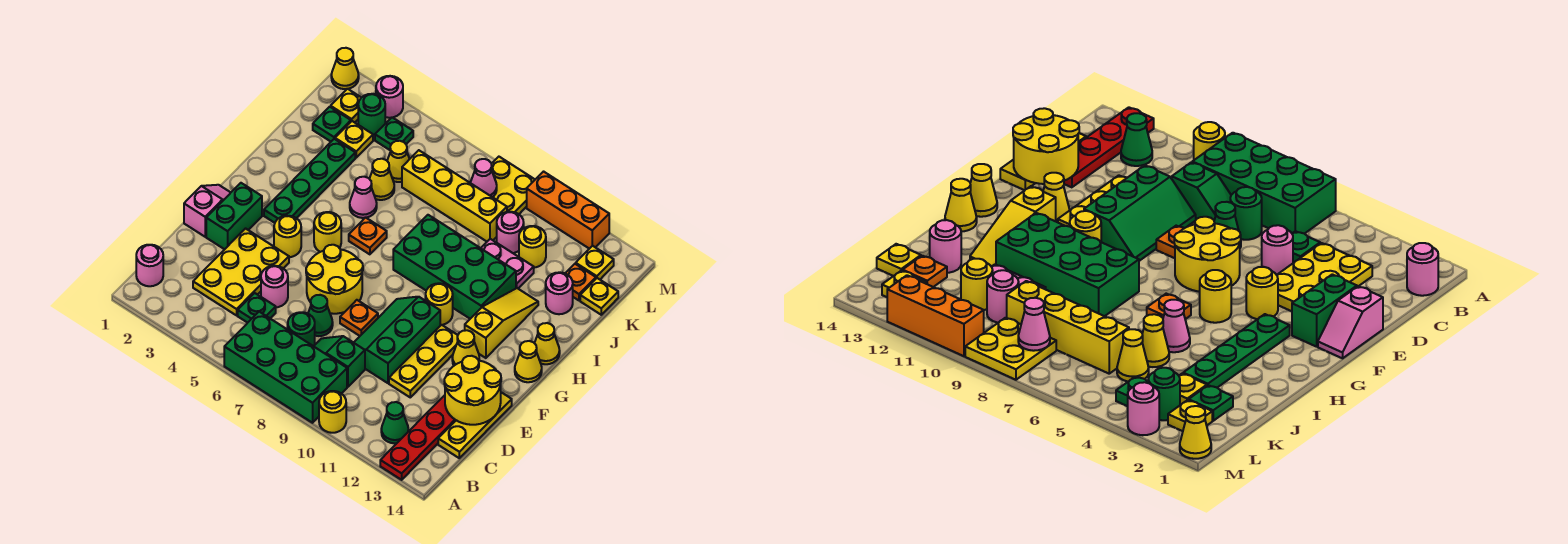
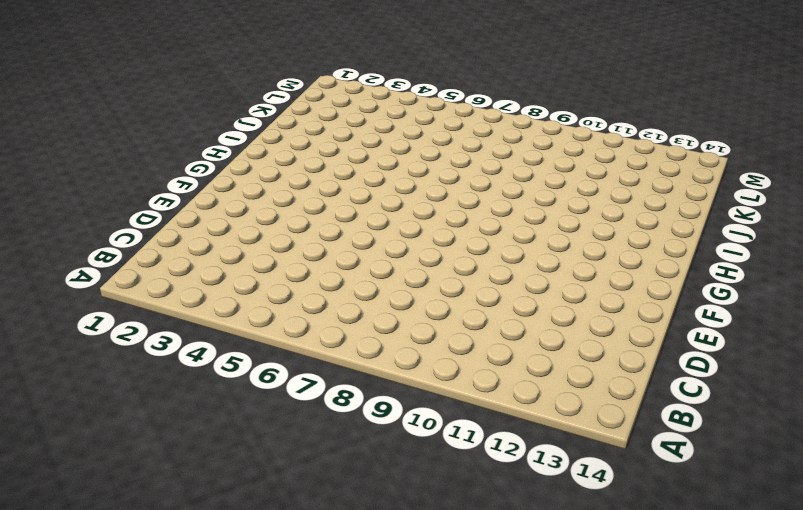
none -> green 2x4 brick [224,312,347,423]
none -> yellow 1x1 round brick [319,391,346,433]
none -> red 1x4 plate [380,395,456,480]
none -> pink 1x1 round brick [136,245,163,286]

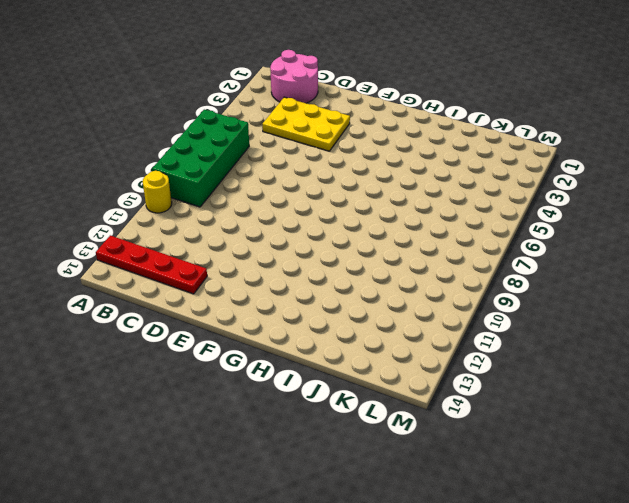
pink 2x2 round brick [270,50,318,103] -> pink 1x1 round brick [136,245,163,286]
none -> green 1x1 cone [381,402,409,443]
none -> green 1x1 plate [238,293,276,323]
none -> green 1x1 round brick [287,312,315,346]
none -> green 1x2 slope [314,336,365,387]

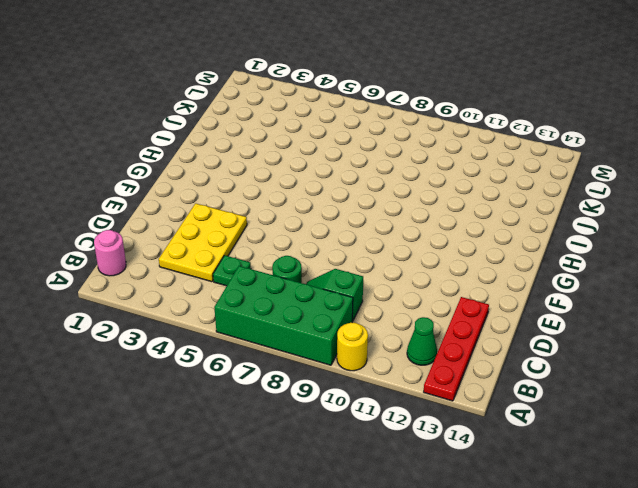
none -> yellow 1x3 plate [438,392,512,458]
none -> pink 1x1 round brick [261,266,288,307]
none -> green 1x1 cone [308,295,333,336]
none -> green 2x3 slope [354,297,440,383]

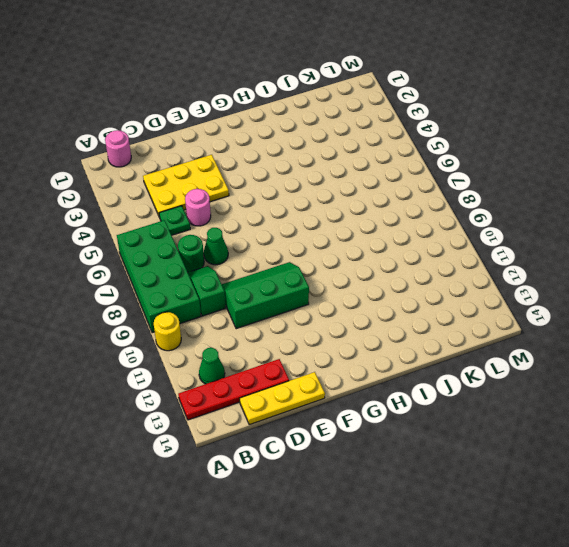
none -> yellow 1x3 plate [389,325,458,397]
none -> pink 1x2 slope [184,185,231,237]
none -> green 1x2 brick [206,183,262,249]
none -> yellow 2x2 round brick [306,245,363,314]

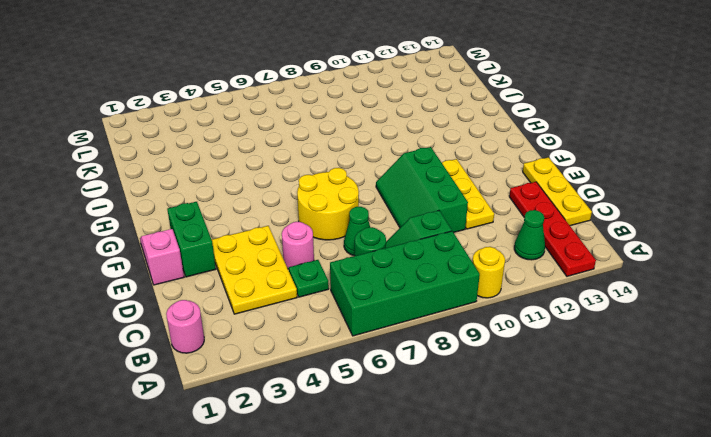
none -> orange 1x1 plate [340,300,378,336]
none -> yellow 1x1 round brick [274,216,301,257]
none -> yellow 1x1 cone [452,330,479,365]
none -> green 1x4 plate [264,139,355,223]

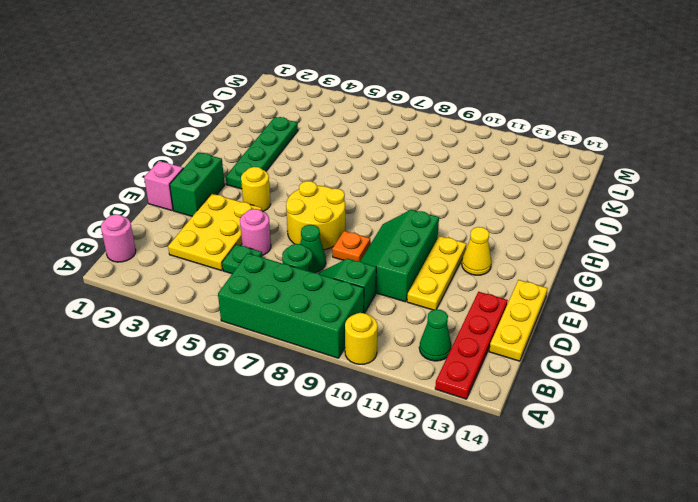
none -> yellow 1x1 round brick [314,212,341,252]
none -> yellow 1x1 round brick [426,283,453,325]
none -> yellow 1x3 slope [465,288,538,358]
none -> yellow 1x1 cone [515,341,542,382]

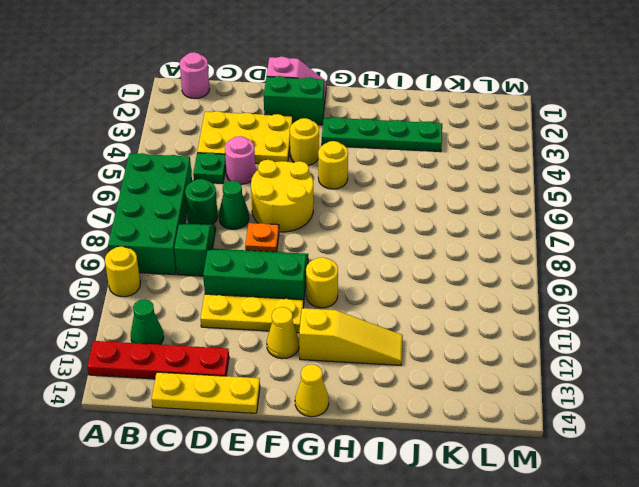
none -> orange 1x1 plate [349,218,387,254]
none -> green 2x4 brick [393,215,516,319]
none -> yellow 1x1 cone [535,323,560,364]
none -> pink 1x1 cone [350,177,377,218]

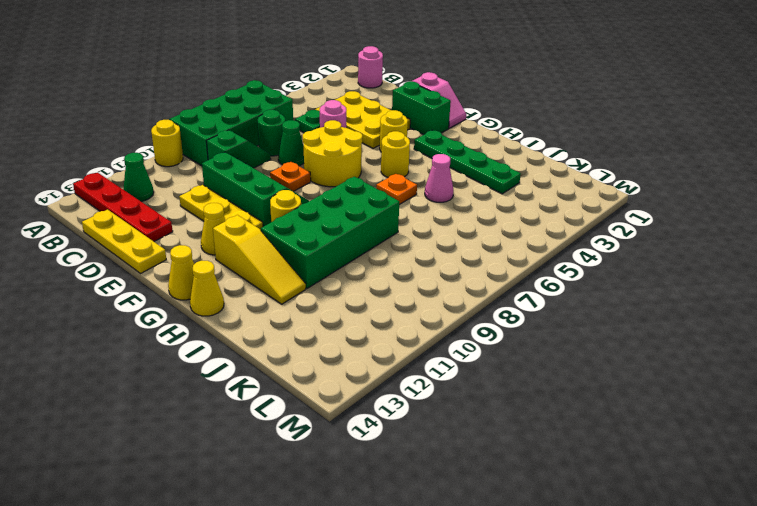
none -> yellow 1x1 cone [369,159,394,200]
none -> pink 1x2 plate [481,239,534,288]
none -> pink 1x1 round brick [546,272,573,314]
none -> green 1x1 plate [313,107,351,142]

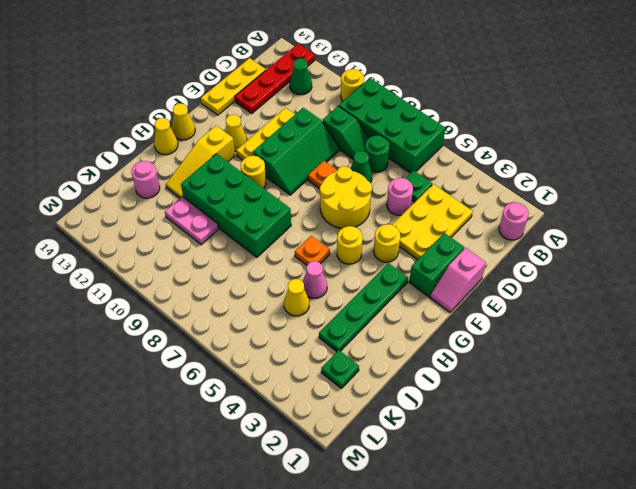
none -> yellow 1x1 plate [335,121,373,158]
none -> yellow 1x1 cone [387,141,409,182]
none -> yellow 1x4 brick [402,150,507,241]
none -> pink 1x1 round brick [497,212,524,253]

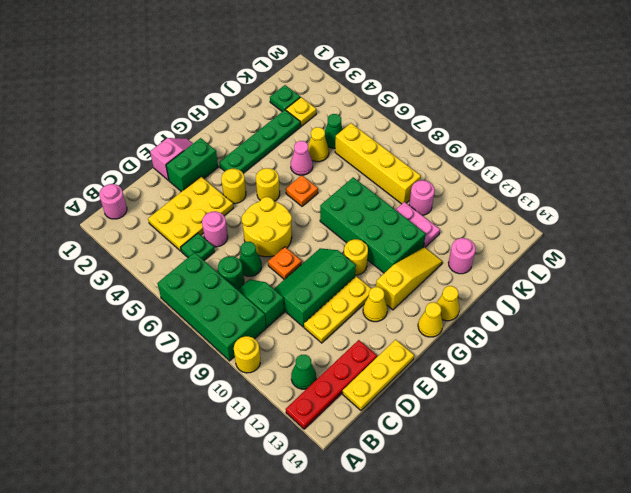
green 1x1 cone [325,114,343,148] -> yellow 1x1 cone [387,141,409,182]
none -> yellow 1x1 round brick [519,226,546,268]
none -> orange 1x1 plate [565,264,596,300]
none -> yellow 1x1 plate [580,278,618,315]
none -> yellow 1x1 plate [331,89,361,122]

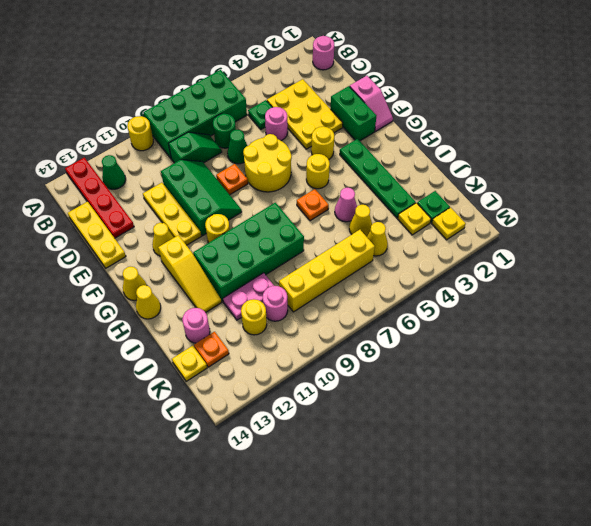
none -> green 1x1 round brick [358,94,385,135]
none -> green 1x1 plate [375,117,413,150]
none -> yellow 2x2 plate [491,157,535,214]
none -> yellow 1x1 plate [576,246,614,279]

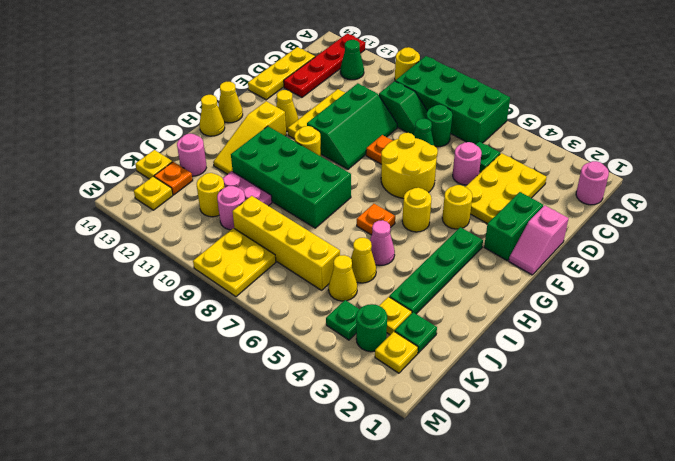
none -> yellow 1x1 cone [331,48,359,89]
none -> pink 1x1 round brick [376,76,403,118]
none -> orange 1x3 brick [527,172,609,249]
none -> yellow 2x2 round brick [444,356,501,425]

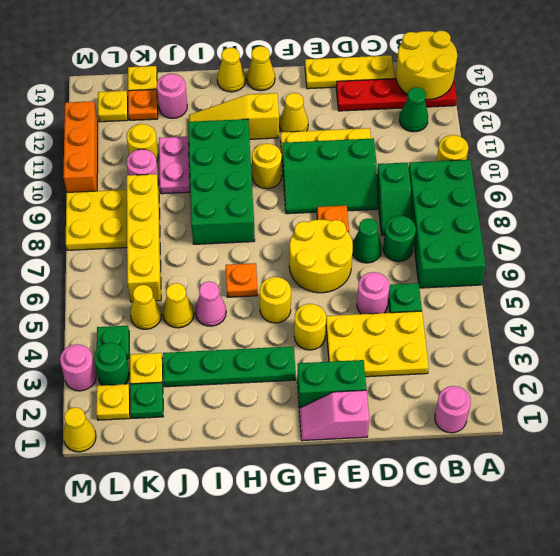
yellow 2x2 round brick [396,31,457,100] -> yellow 2x2 round brick moved to [444,356,501,425]
none -> pink 1x1 cone [470,159,497,197]

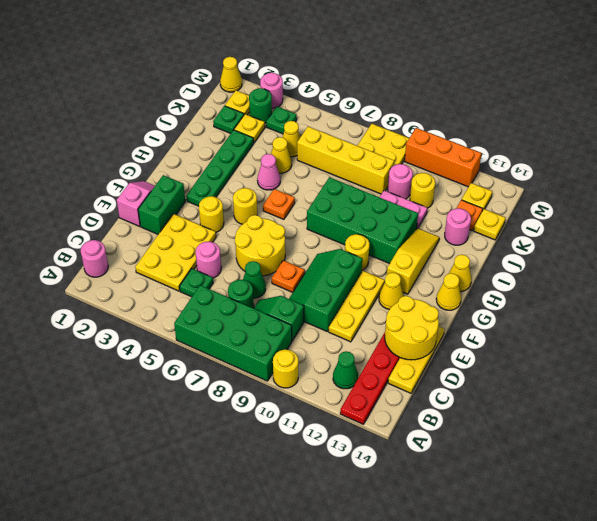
none -> pink 1x1 cone [470,159,497,197]

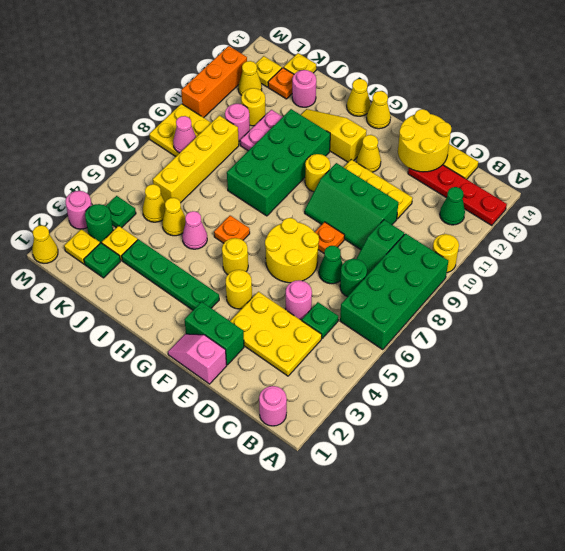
yellow 1x1 cone [238,61,262,96] -> none

